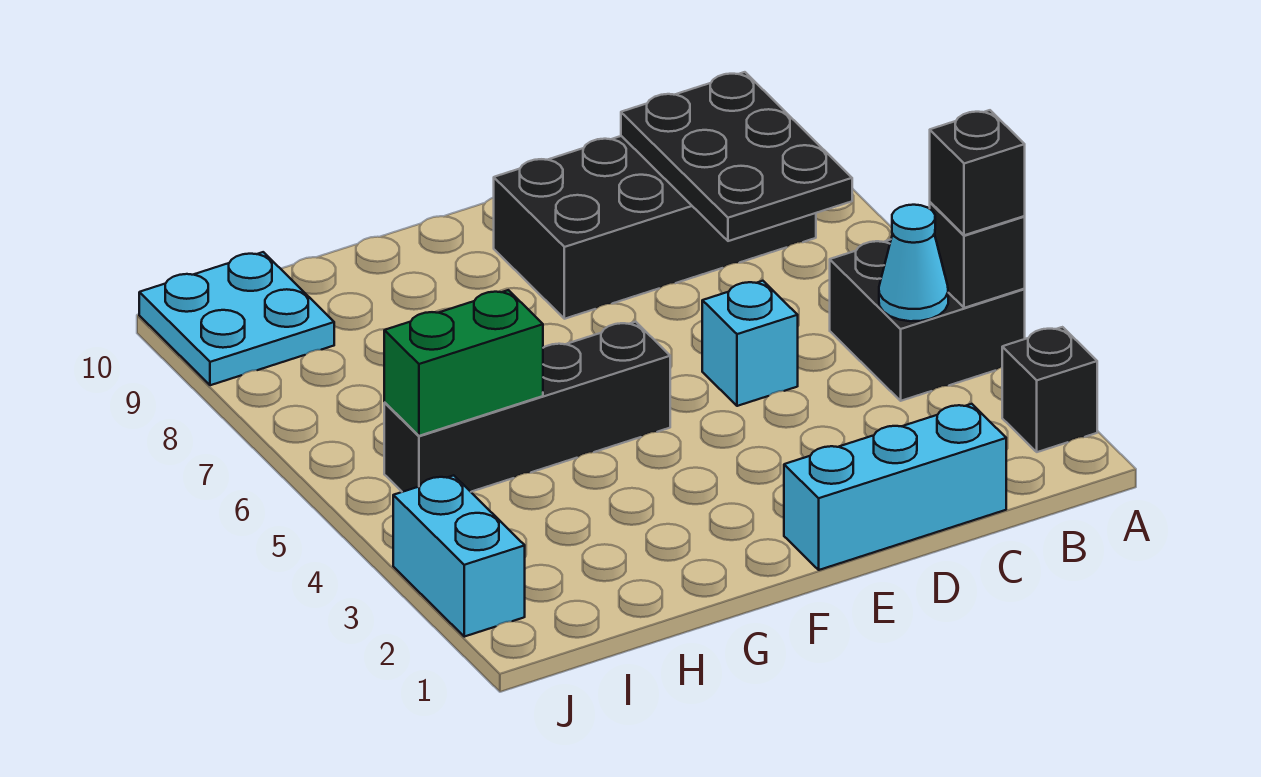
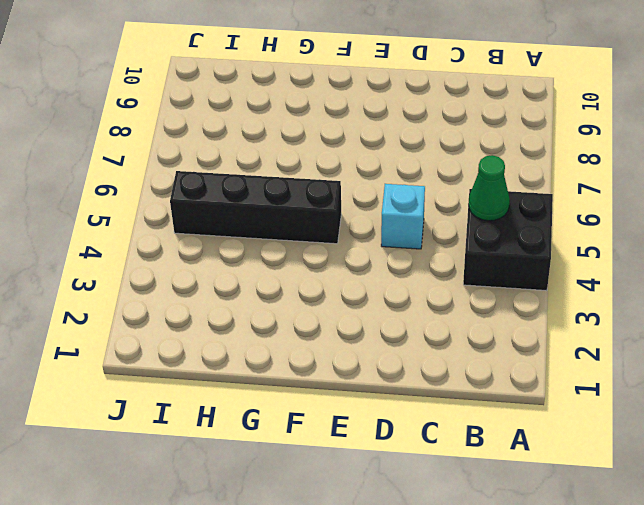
green 1x1 cone [468,155,510,221] -> none
none -> black 1x1 brick [1002,327,1097,452]
none -> black 2x4 brick [494,136,816,319]
none -> cyan 1x3 brick [784,404,1006,570]

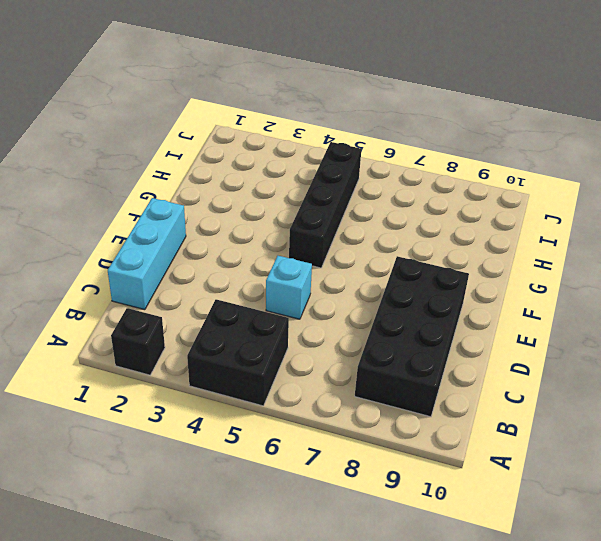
none -> cyan 2x2 plate [139,252,334,385]
none -> cyan 1x2 brick [393,475,525,637]
none -> black 1x1 brick [930,202,1025,308]

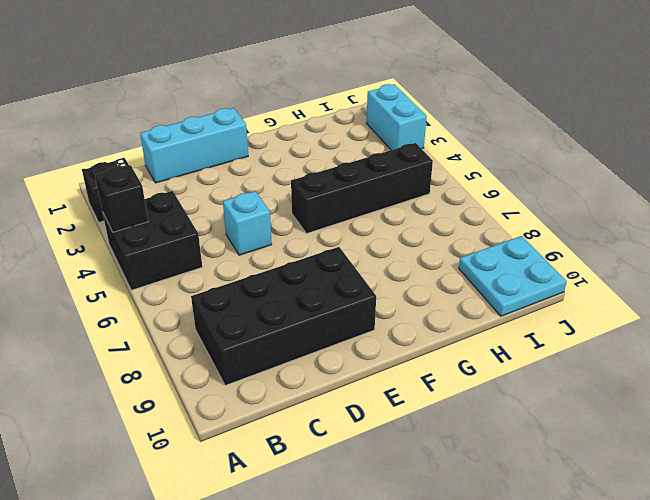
none -> cyan 1x1 cone [879,205,948,321]
none -> black 2x3 plate [621,72,852,241]
none -> green 1x2 brick [384,290,543,436]

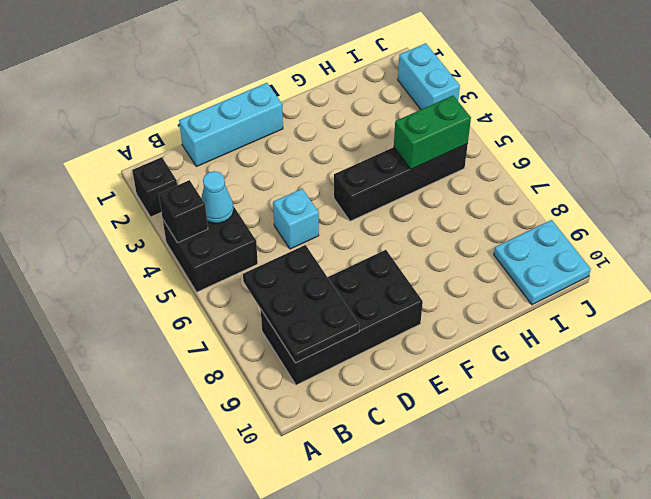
none -> black 1x1 brick [930,110,1025,235]

